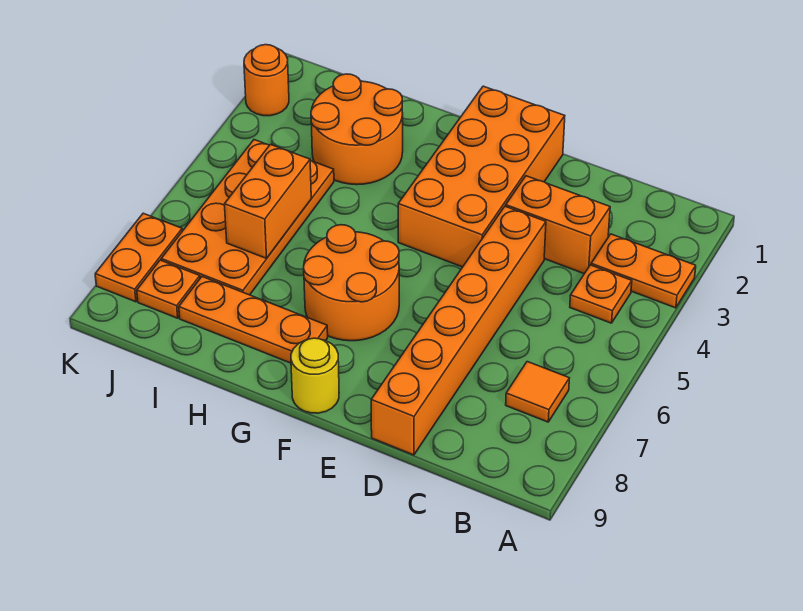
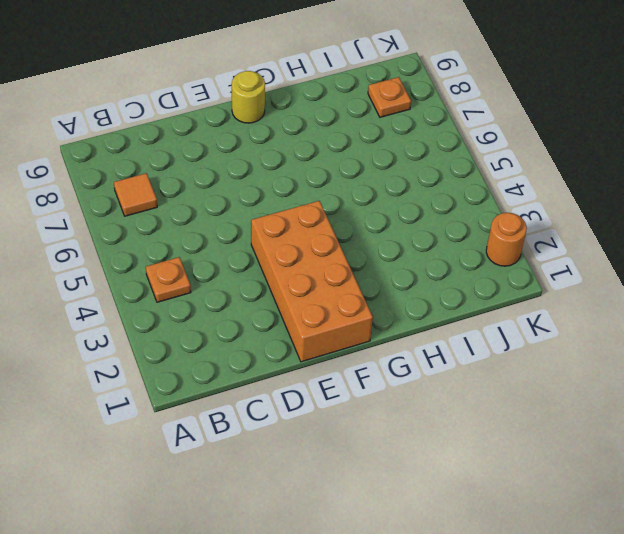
none -> orange 1x2 plate [591,234,696,308]
none -> orange 1x2 brick [506,176,610,274]
none -> orange 1x6 brick [371,206,546,455]

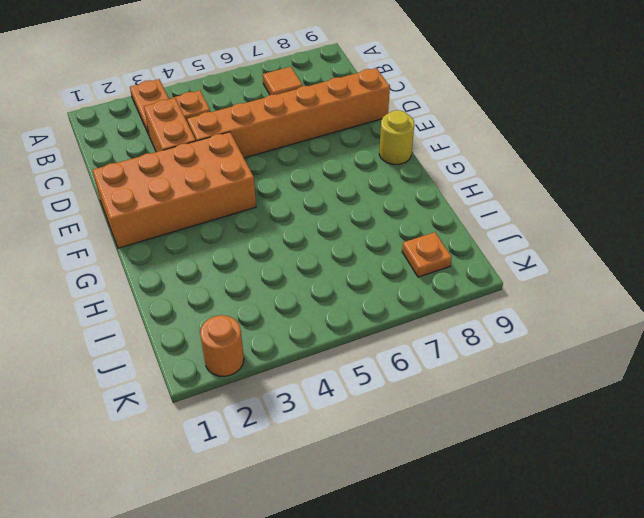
none -> orange 2x2 round brick [304,225,399,341]
none -> orange 1x3 plate [179,277,328,363]
none -> orange 2x2 round brick [311,74,403,185]

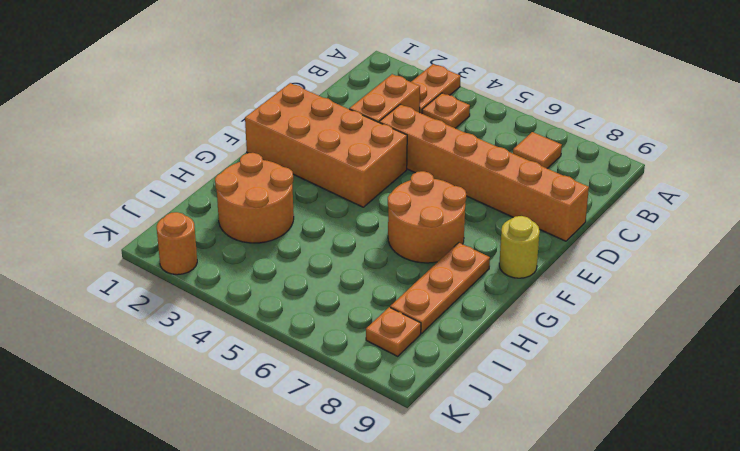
none -> orange 2x4 plate [161,140,334,295]
none -> orange 1x2 plate [95,213,182,302]
none -> orange 1x2 brick [224,144,311,258]

